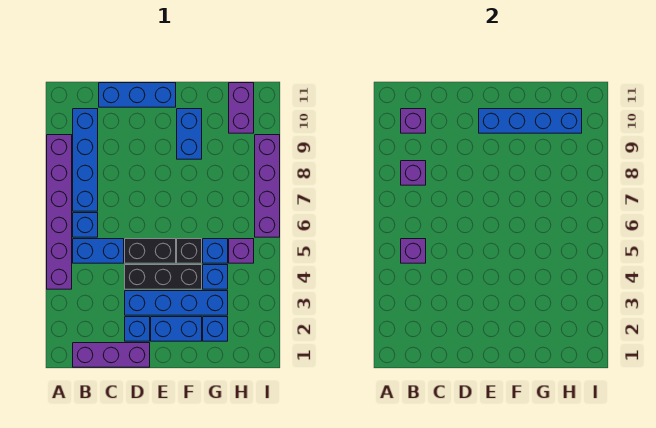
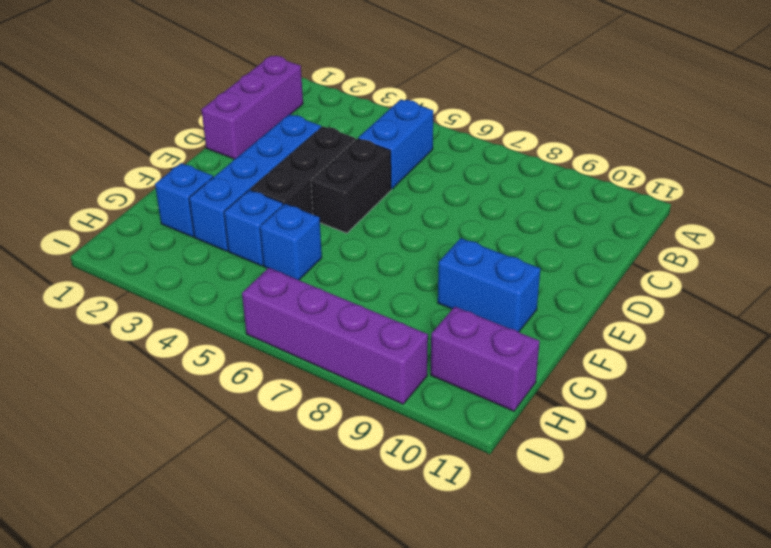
none -> purple 1x6 brick [47,135,72,289]
none -> blue 1x1 brick [73,213,98,237]
none -> blue 1x4 brick [73,109,98,211]

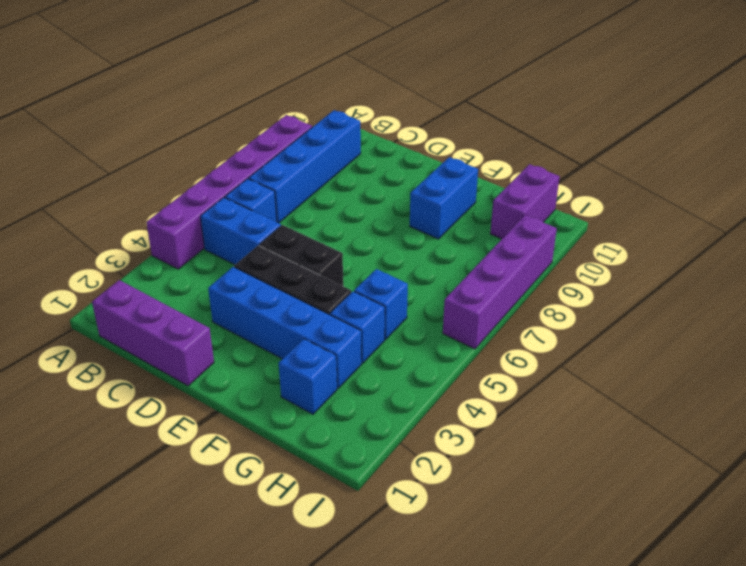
none -> blue 1x3 brick [99,83,176,107]
none -> blue 1x1 brick [125,317,150,341]
none -> blue 1x2 brick [151,317,202,341]

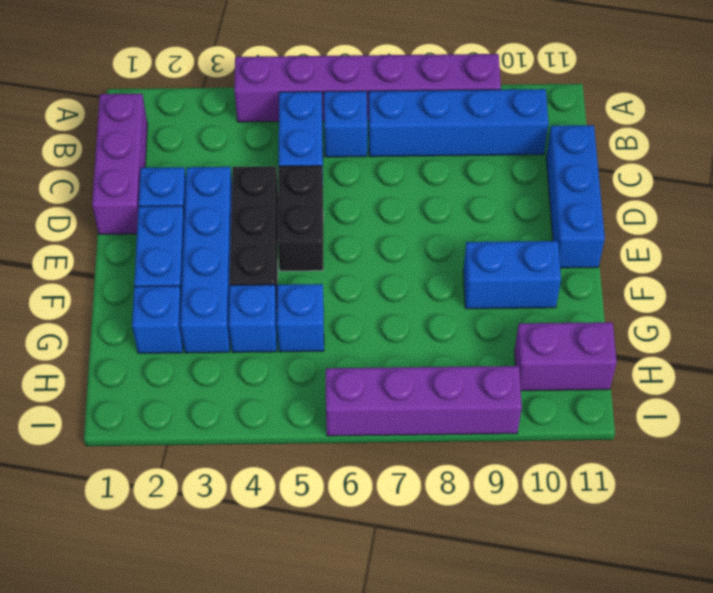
none -> black 1x1 brick [177,239,202,263]
none -> purple 1x1 brick [229,239,254,263]
none -> purple 1x1 brick [401,239,426,263]

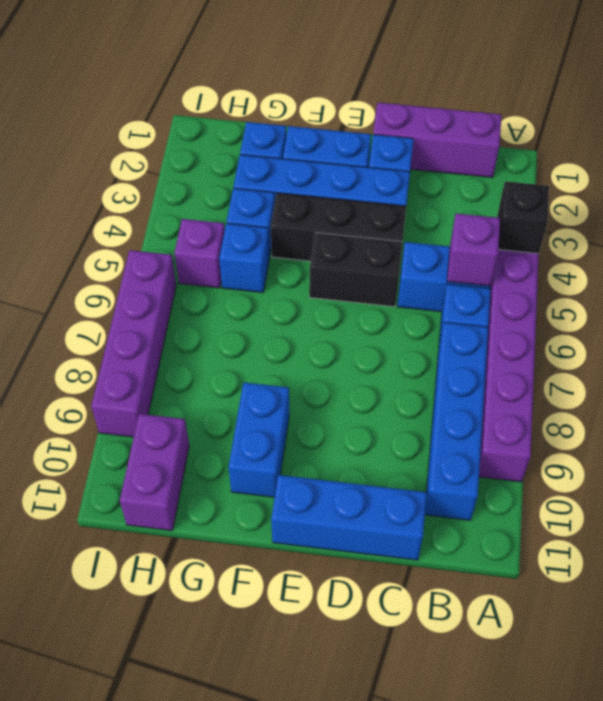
black 1x1 brick [497,181,549,254] -> black 1x1 brick moved to [177,239,202,263]
none -> purple 1x1 brick [401,161,426,185]
none -> purple 1x1 brick [401,109,426,133]
none -> blue 1x4 brick [479,109,582,133]

